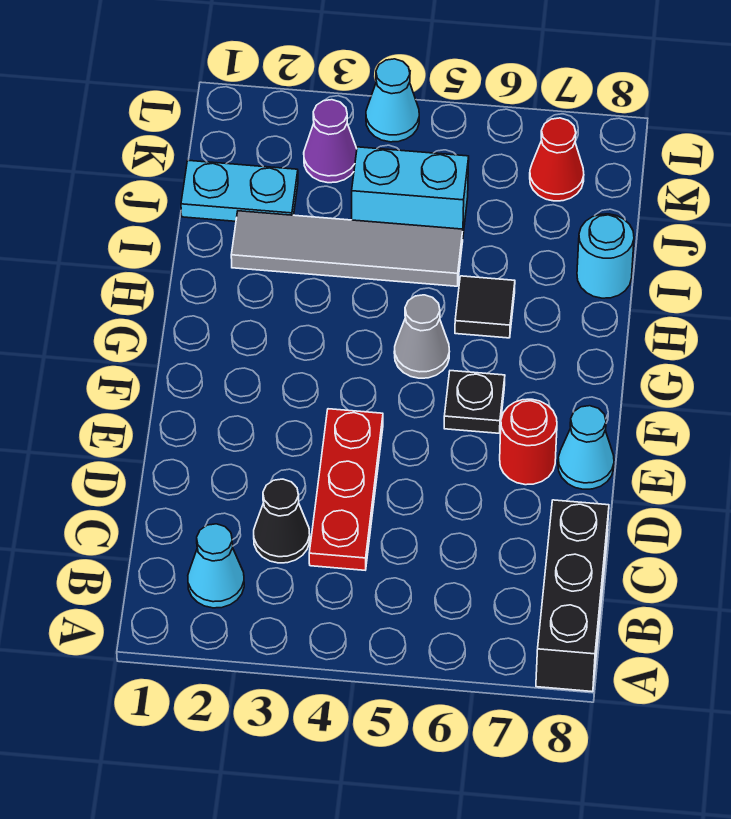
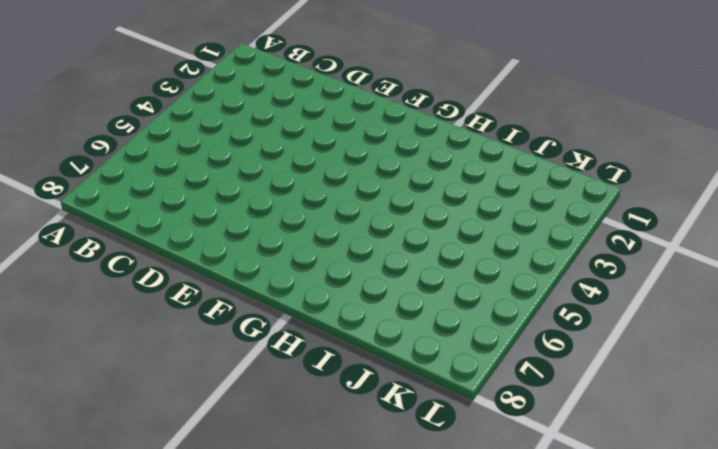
none -> black 1x3 brick [536,500,609,692]
none -> cyan 1x1 cone [188,524,244,608]
none -> black 1x1 cone [254,479,310,563]

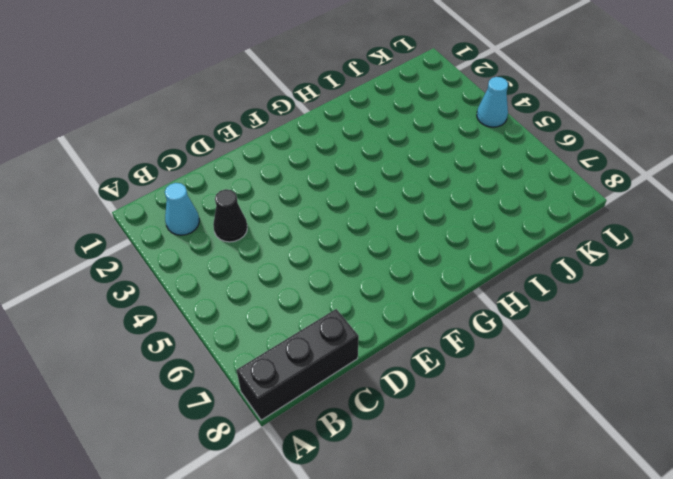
none -> red 1x3 plate [309,409,383,570]
none -> red 1x1 round brick [500,399,557,485]
none -> cyan 1x1 cone [558,406,614,489]

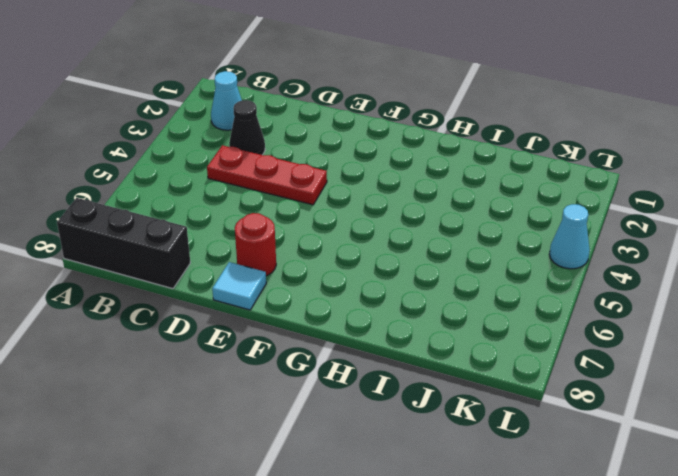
cyan 1x1 tile [212,262,266,310] -> cyan 1x1 cone [558,406,614,489]
none -> black 1x1 plate [444,371,505,433]
none -> grey 1x1 cone [394,295,450,378]
none -> black 1x1 tile [455,276,515,338]

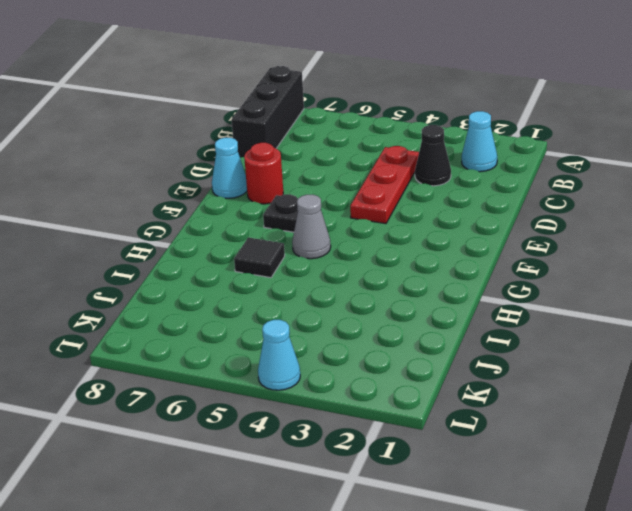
none -> grey 1x4 tile [231,211,463,286]
none -> cyan 1x1 round brick [577,214,634,298]
none -> cyan 1x2 plate [181,160,298,221]

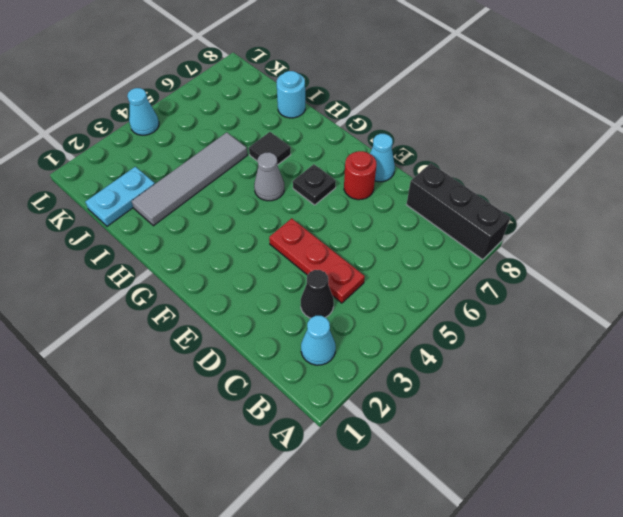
none -> cyan 1x2 brick [352,147,469,233]
none -> purple 1x1 cone [304,100,357,183]
none -> red 1x1 cone [530,118,584,201]

